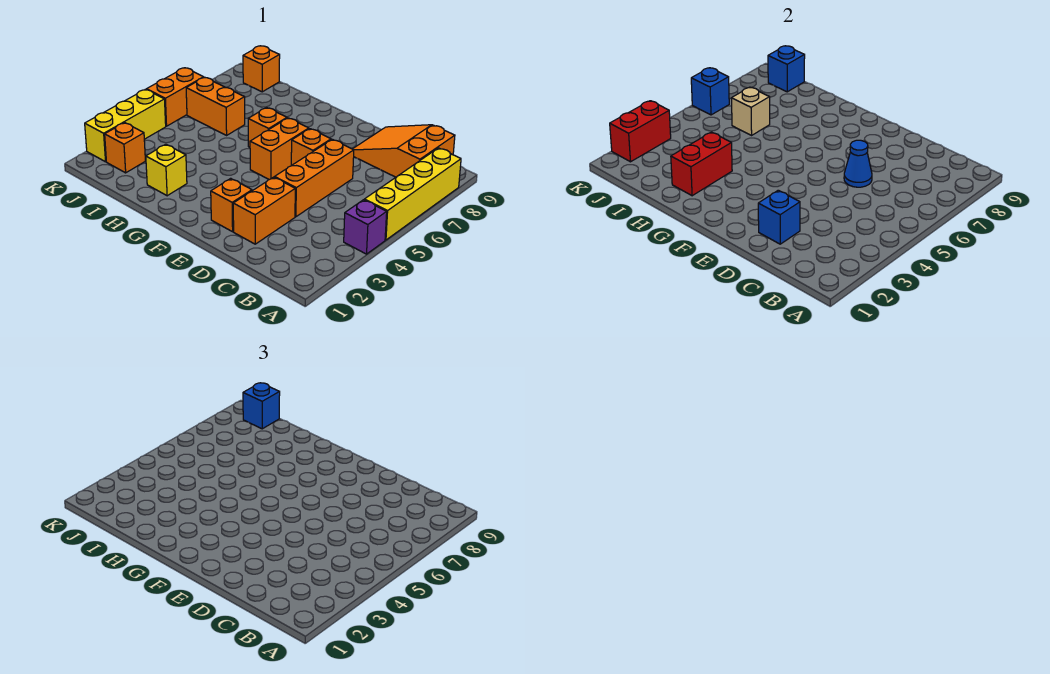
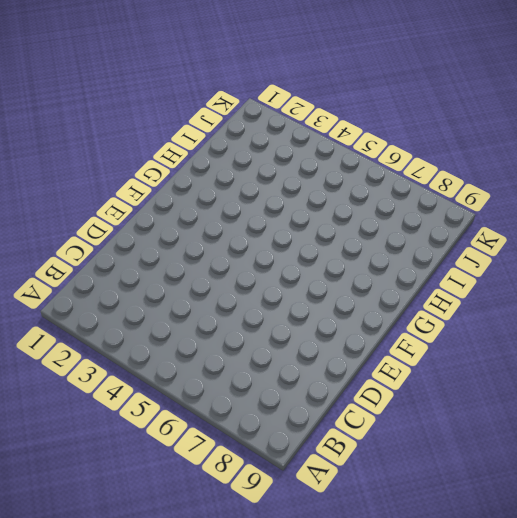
none -> purple 1x1 brick [344,200,387,254]
none -> yellow 1x4 brick [364,148,461,240]
none -> orange 2x3 slope [353,125,455,177]

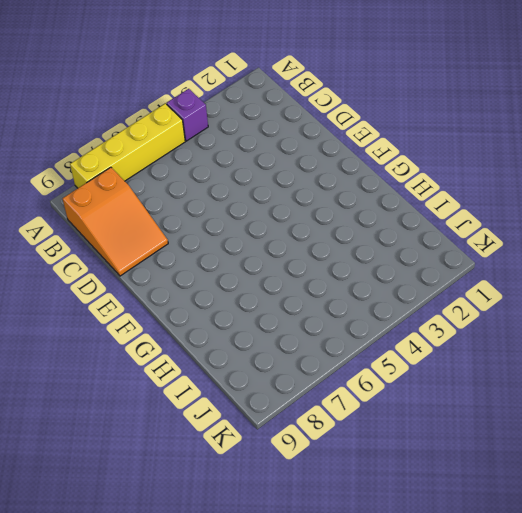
none -> orange 1x2 brick [233,177,295,244]
none -> orange 1x3 brick [275,139,354,217]
none -> orange 1x1 brick [211,178,252,232]

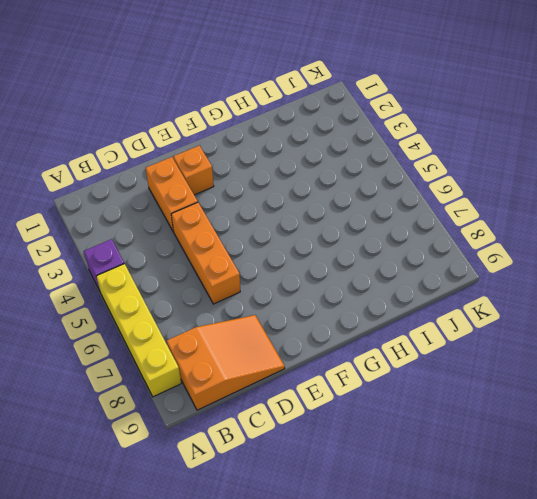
none -> orange 1x1 brick [291,129,331,166]
none -> orange 1x2 brick [250,118,309,180]
none -> orange 1x1 brick [248,108,287,147]

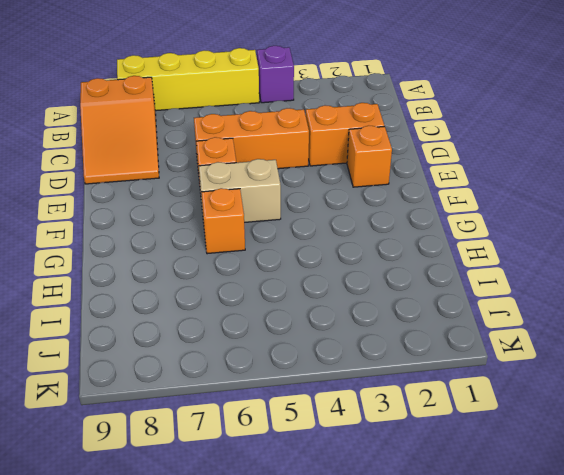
tan 1x2 brick [199,159,281,223] -> orange 1x2 brick [250,118,309,180]
none -> yellow 1x1 brick [146,144,187,196]
none -> orange 1x2 brick [186,77,245,135]
none -> orange 1x1 brick [105,123,145,173]

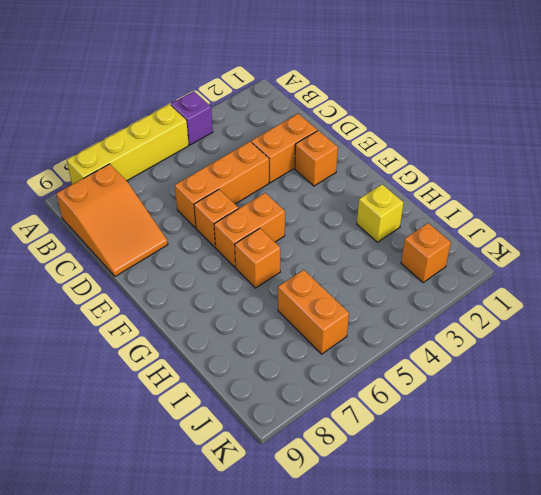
none -> orange 1x1 brick [243,46,280,92]
none -> yellow 1x3 brick [85,89,166,162]
none -> orange 1x2 brick [146,68,204,126]

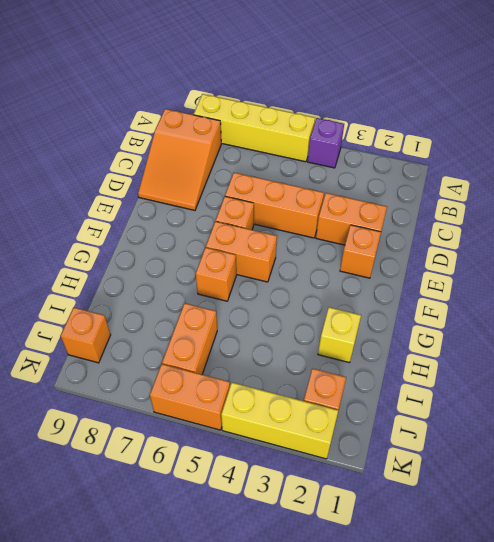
none -> blue 1x1 brick [758,190,800,244]
none -> blue 1x1 cone [844,140,872,187]
none -> red 1x2 brick [671,132,732,196]

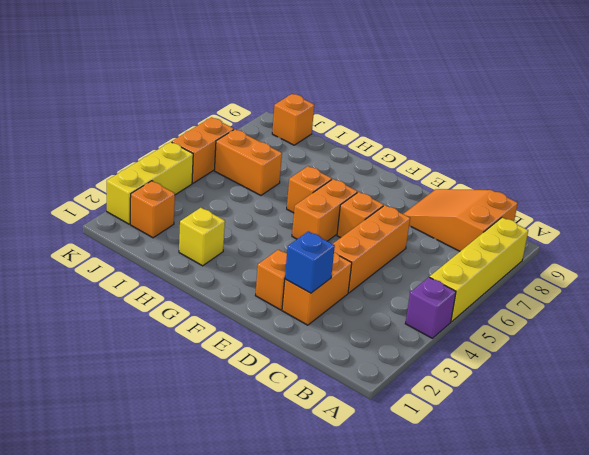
none -> blue 1x1 cone [844,140,872,187]
none -> red 1x2 brick [671,132,732,196]
none -> tan 1x1 brick [731,87,770,135]

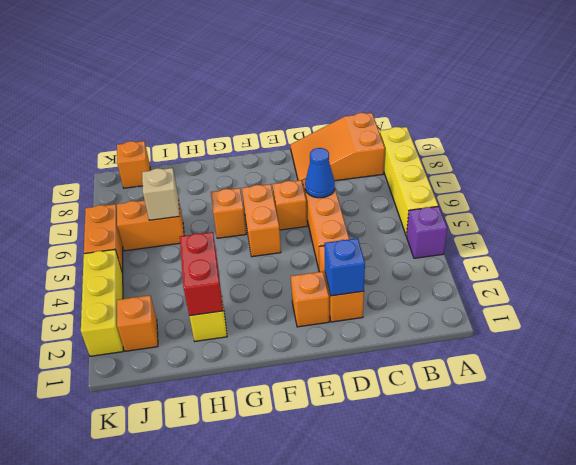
none -> blue 1x1 brick [768,46,805,92]
none -> red 1x2 brick [610,101,671,162]
none -> blue 1x1 brick [691,68,729,115]

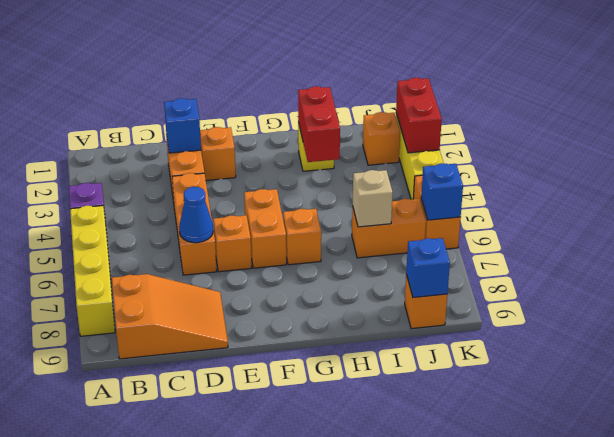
none -> blue 1x1 brick [243,383,280,429]

